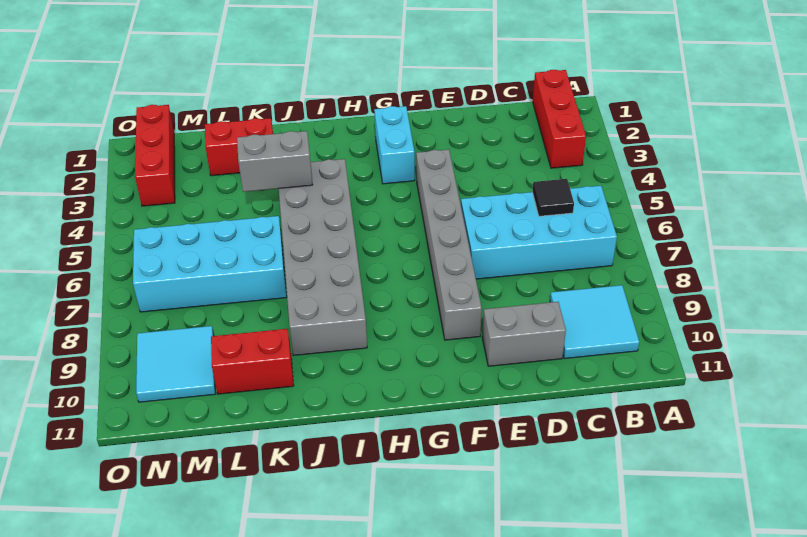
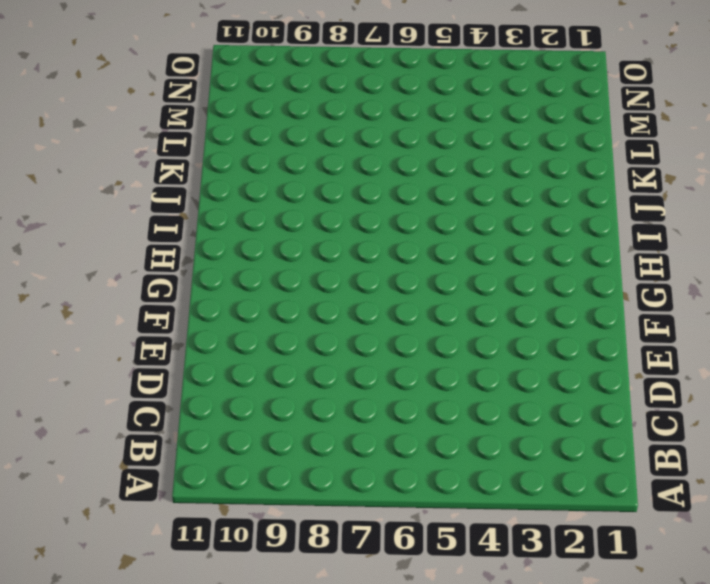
none -> red 1x3 brick [533,70,586,168]
none -> cyan 2x4 brick [461,186,617,279]
none -> cyan 2x2 tile [550,285,639,359]

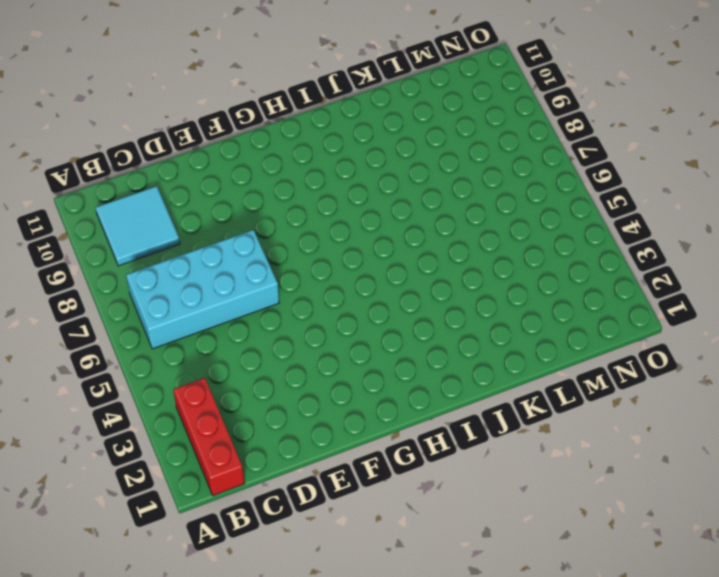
none -> grey 1x2 brick [482,302,566,366]
none -> grey 1x6 brick [416,150,482,340]
none -> cyan 1x2 brick [374,106,415,184]

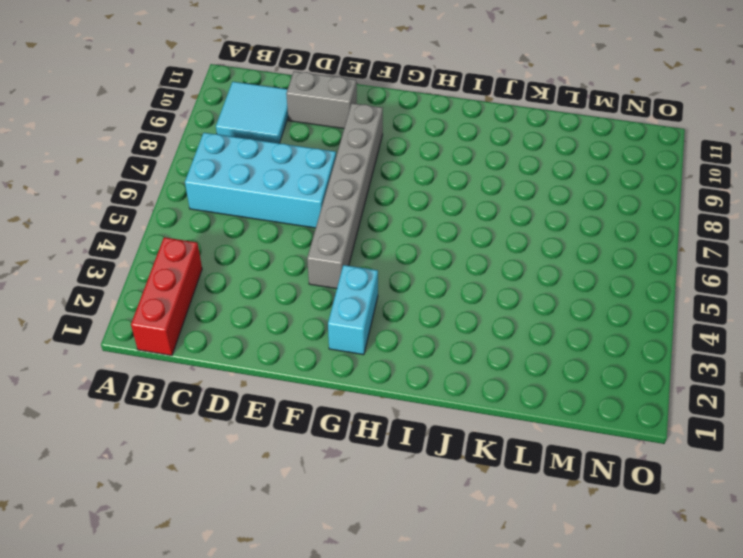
none -> grey 2x6 brick [279,159,367,356]
none -> red 1x2 brick [205,118,273,176]
none -> cyan 2x4 brick [133,216,287,312]

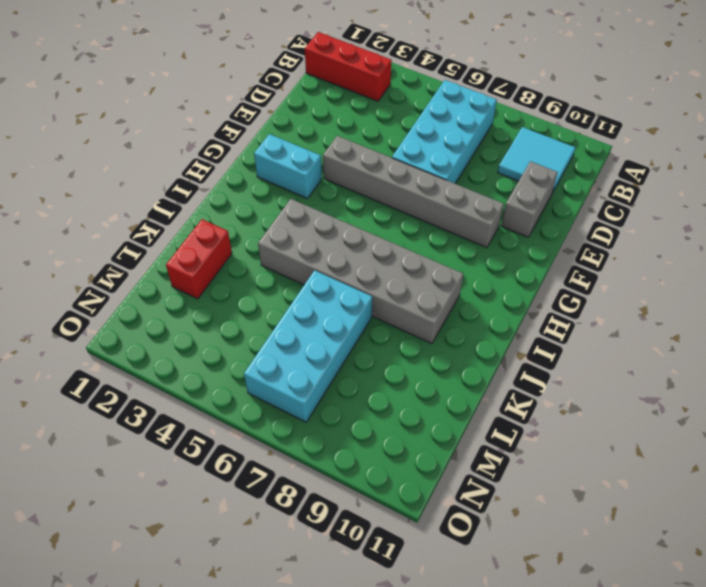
none -> red 1x2 brick [211,329,294,394]
none -> cyan 2x2 tile [136,326,215,402]
none -> red 1x3 brick [135,105,175,206]

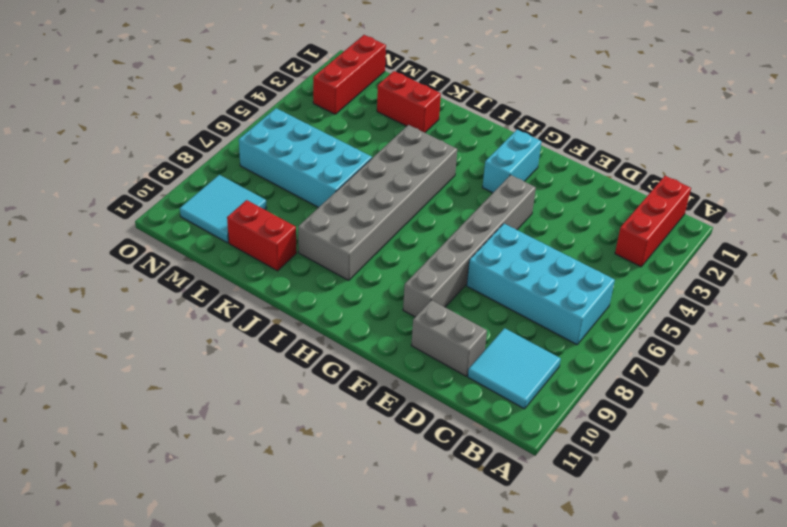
none -> black 1x1 tile [532,179,574,216]
none -> grey 1x2 brick [237,131,312,192]

